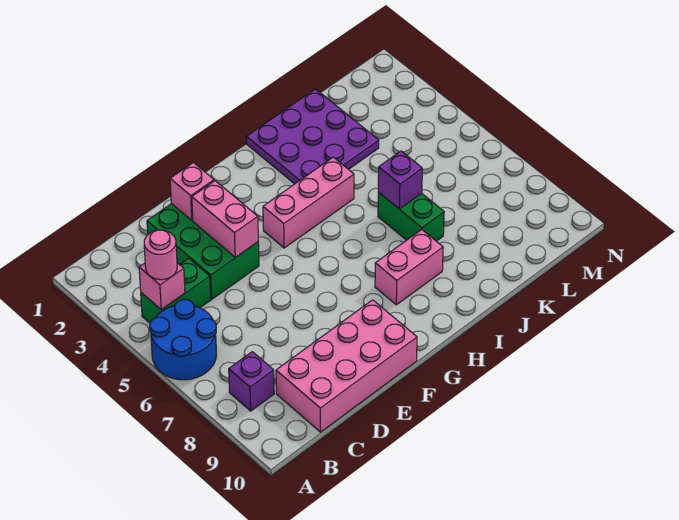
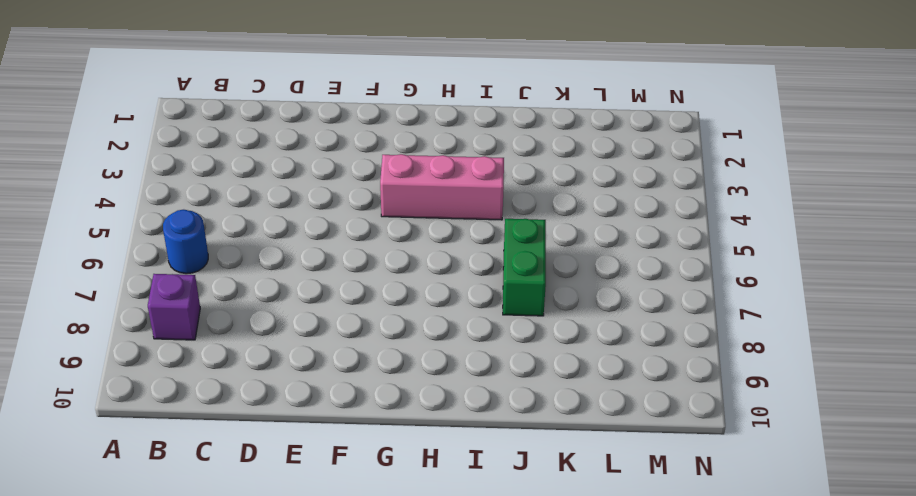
blue 1x1 round brick [163,210,208,274] -> blue 2x2 round brick [150,300,216,380]
none -> green 1x2 brick [141,258,211,323]
none -> pink 2x4 brick [276,300,417,432]
none -> green 2x3 brick [147,204,259,299]

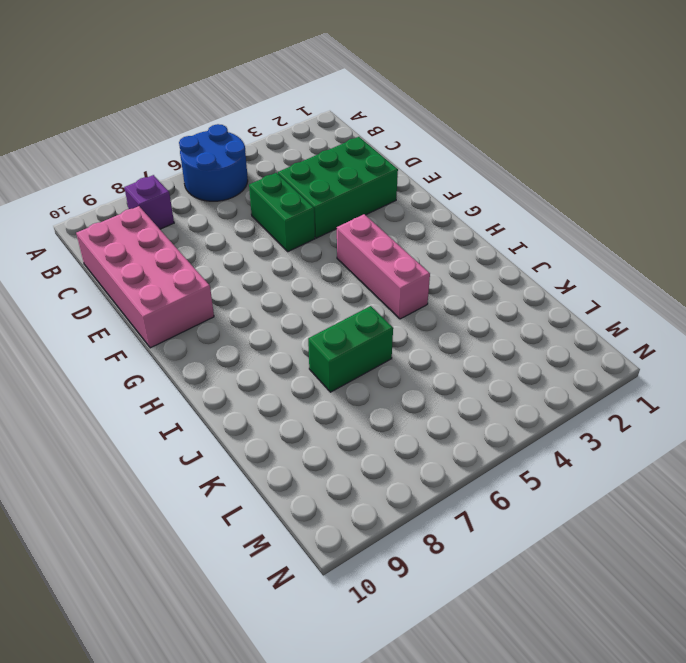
green 1x2 brick [249,173,315,252] -> green 1x2 brick moved to [141,258,211,323]
none -> pink 1x2 brick [375,230,443,305]
none -> purple 3x3 plate [247,89,379,184]
none -> pink 1x1 brick [139,263,185,310]

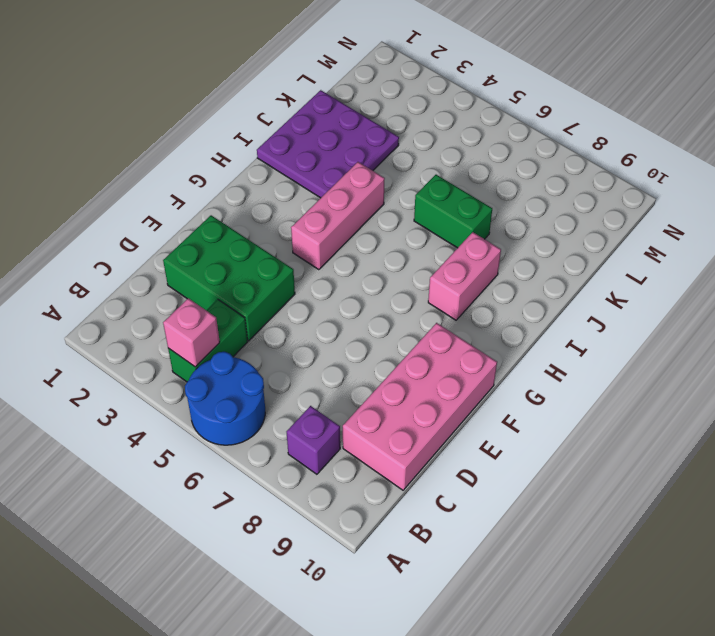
none -> pink 1x1 brick [170,163,214,220]
none -> pink 1x2 brick [192,181,258,257]
none -> purple 1x1 brick [378,151,422,209]

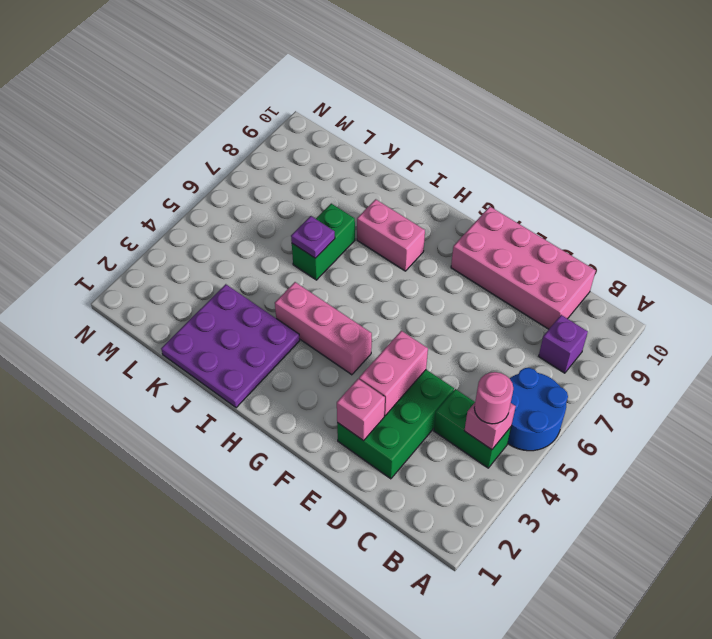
purple 1x1 plate [291,216,335,258] -> purple 1x1 brick [378,151,422,209]

